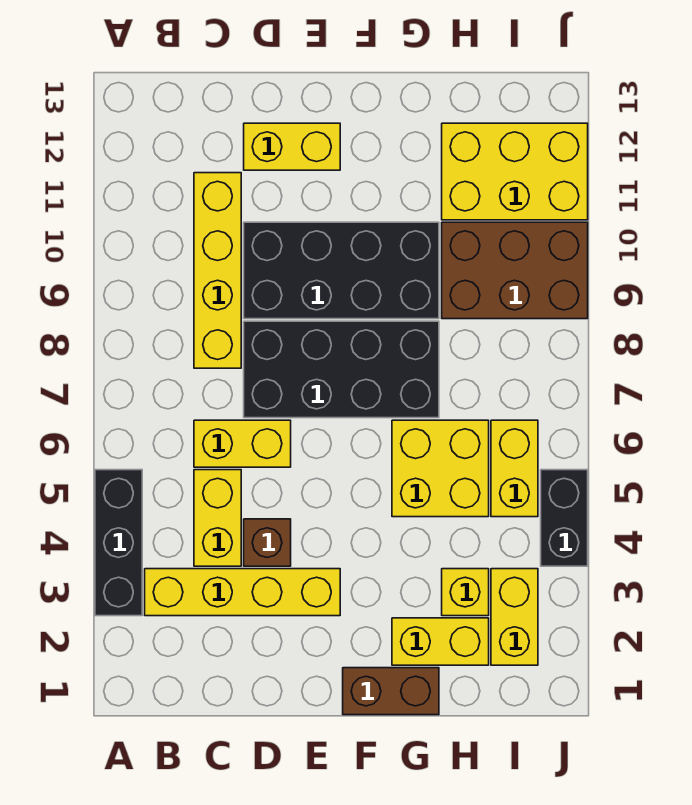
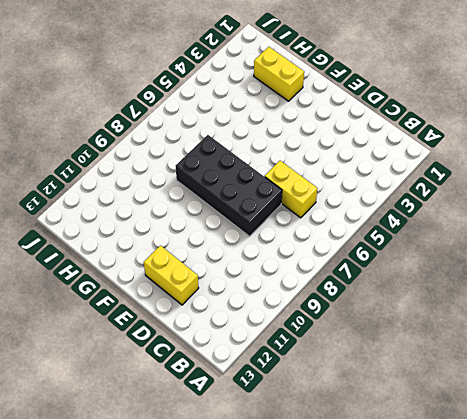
none -> black 1x3 brick [95,470,142,616]
none -> yellow 1x4 brick [145,569,340,616]
none -> yellow 1x2 brick [194,470,241,566]

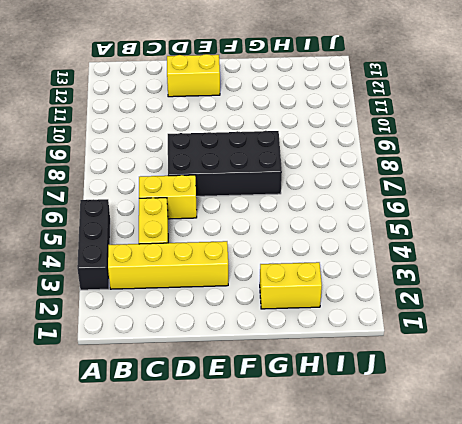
none -> yellow 1x4 brick [194,173,241,368]
none -> brown 1x1 brick [244,519,291,566]
none -> black 2x4 brick [244,222,439,319]

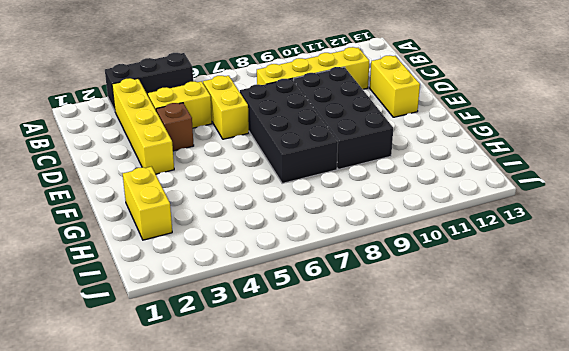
none -> brown 1x2 brick [343,668,439,715]
none -> yellow 2x2 brick [392,420,489,517]
none -> yellow 1x1 brick [442,569,489,616]

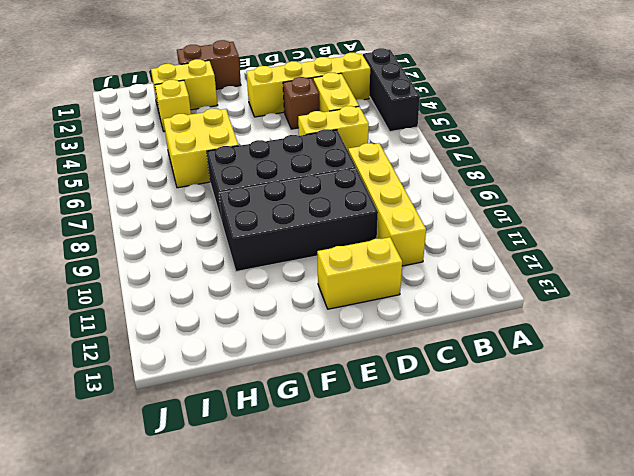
none -> brown 2x3 brick [442,222,588,319]
none -> yellow 2x3 brick [442,123,588,220]
none -> yellow 1x2 brick [491,569,538,665]

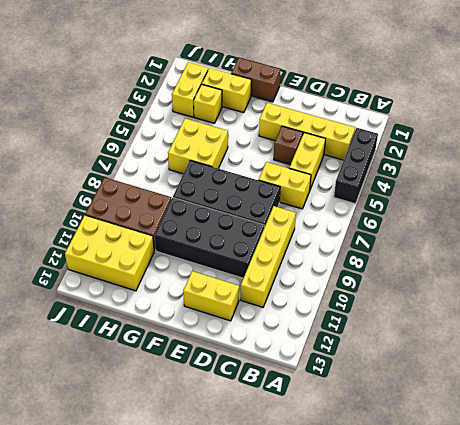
none -> yellow 1x2 brick [491,420,538,517]
none -> black 1x2 brick [541,470,588,566]

